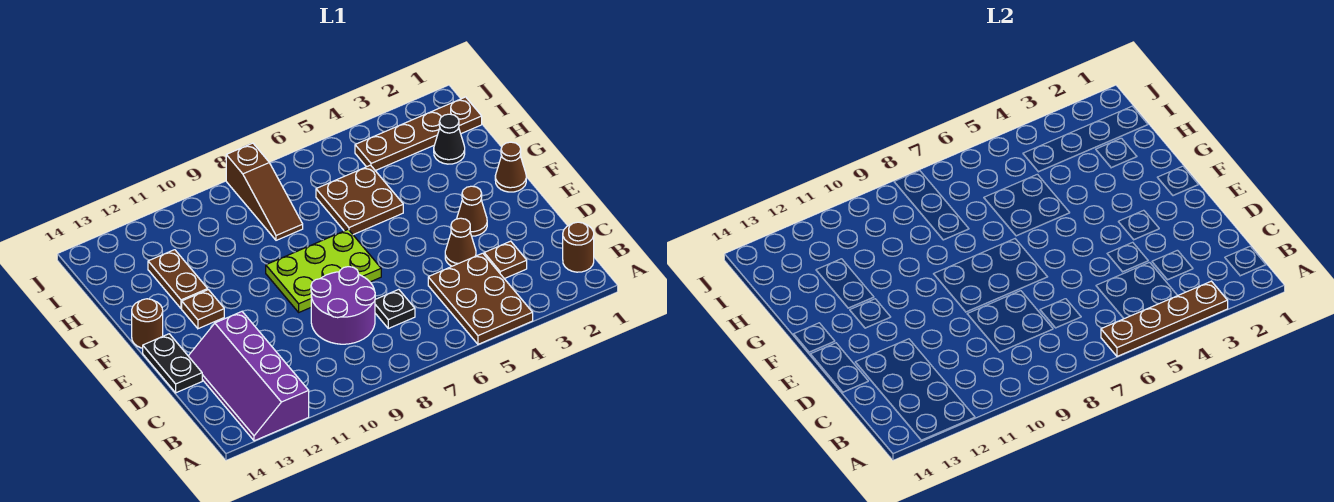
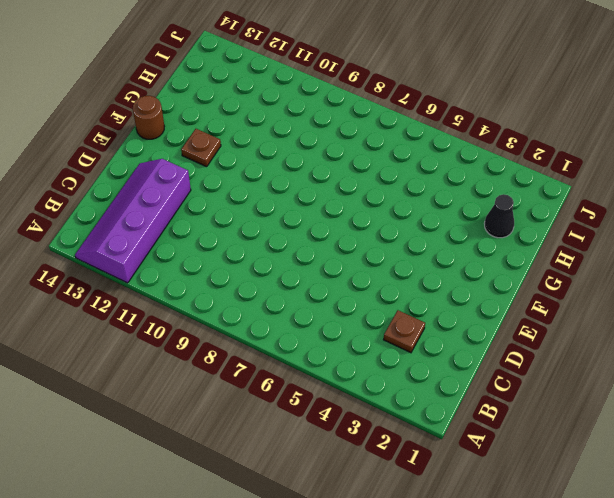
none -> brown 2x3 plate [428,253,533,344]
none -> brown 1x1 round brick [563,222,594,272]
none -> black 1x1 plate [375,289,415,328]

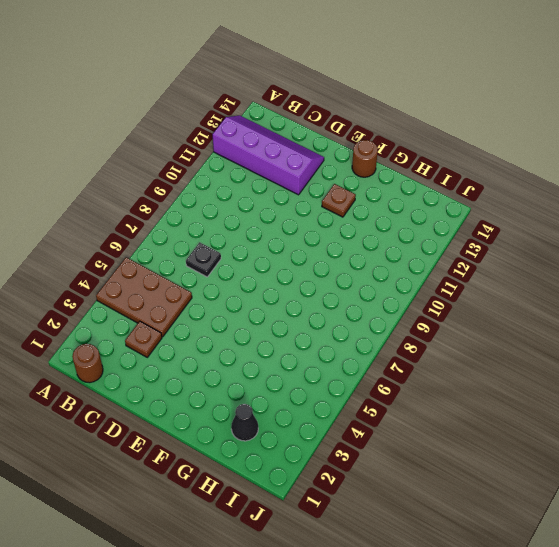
none -> purple 2x2 round brick [311,267,375,344]
none -> brown 1x1 cone [445,218,476,266]
none -> black 1x2 plate [143,334,202,393]

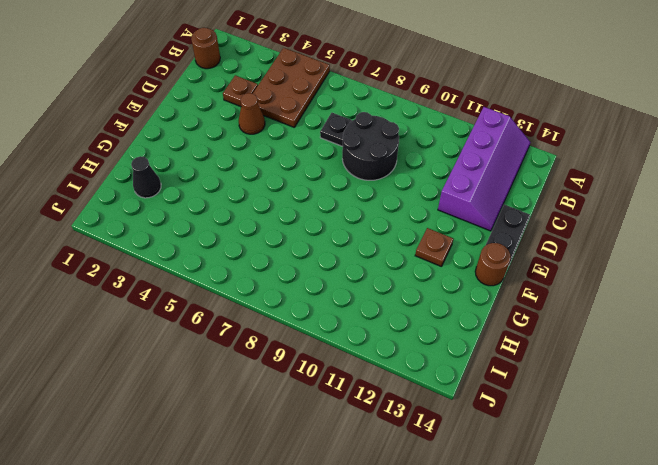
black 2x2 round brick [342,112,399,180] -> purple 2x2 round brick [311,267,375,344]
none -> brown 1x1 cone [457,186,487,236]
none -> lime 2x3 plate [266,230,381,312]
none -> brown 1x1 cone [495,142,526,192]

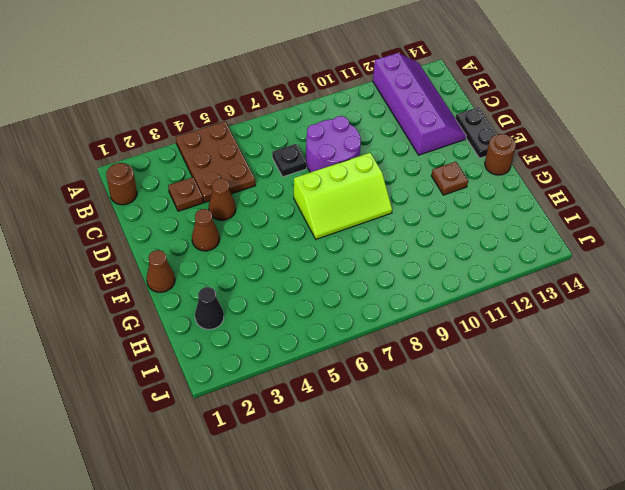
lime 2x3 slope [294,153,392,239] -> lime 2x3 plate [266,230,381,312]
none -> brown 2x2 plate [316,165,403,235]
none -> brown 1x2 plate [148,250,208,309]
none -> brown 1x3 slope [226,143,303,240]

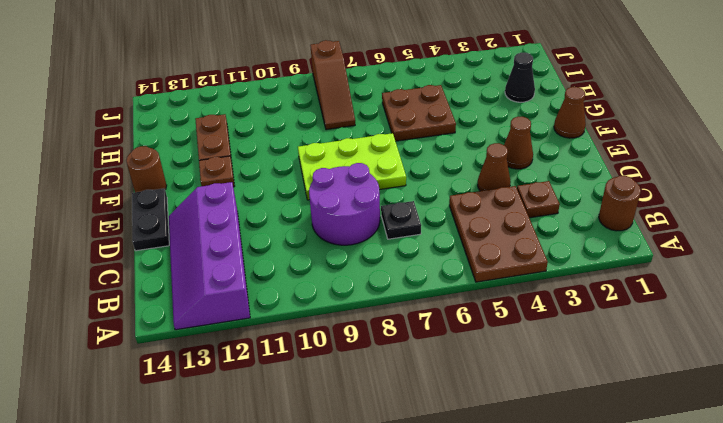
none -> brown 1x4 plate [355,97,482,171]
none -> brown 1x4 plate [1101,281,1228,356]

